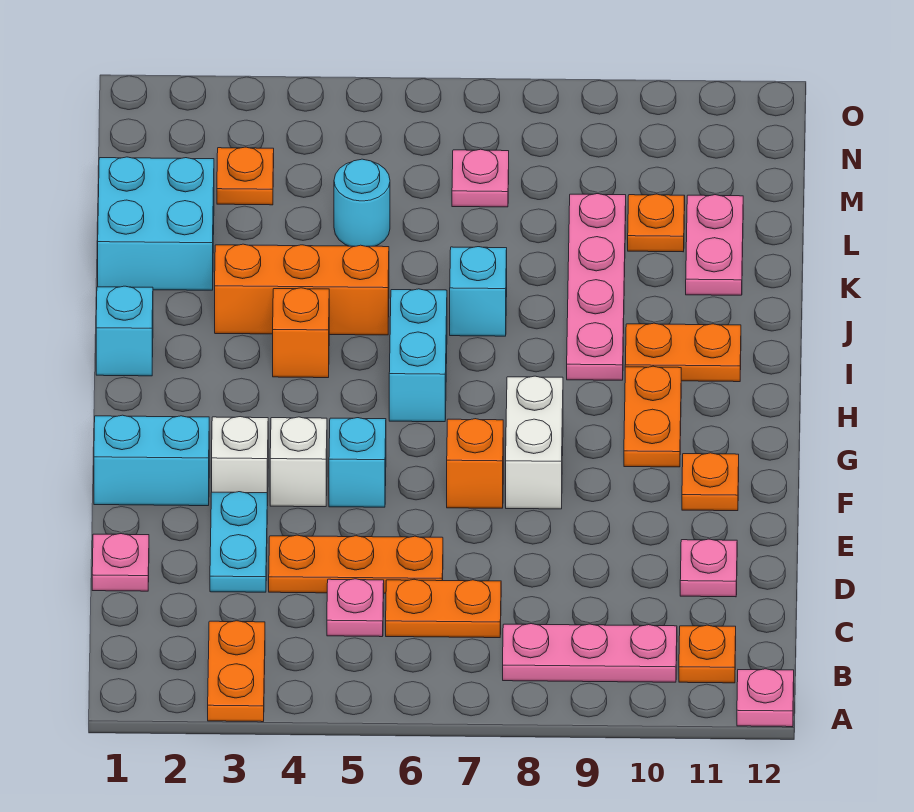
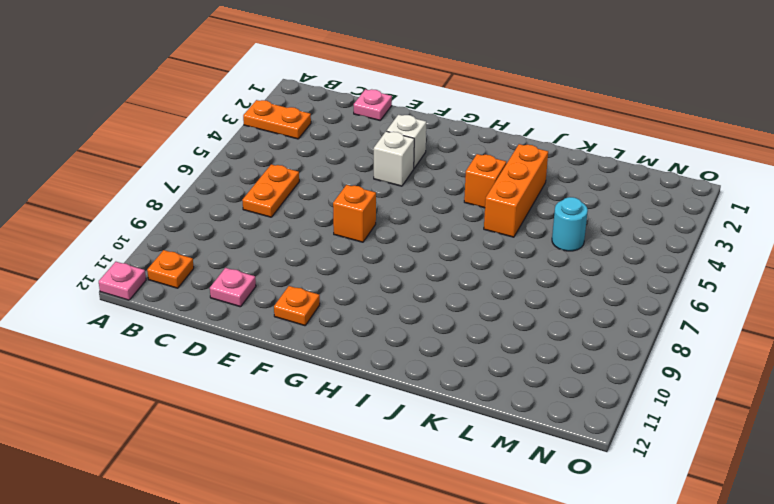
none -> pink 1x3 plate [503,624,677,682]
none -> pink 1x1 plate [327,579,384,637]
none -> cyan 1x2 plate [210,492,267,592]
none -> orange 1x3 plate [269,535,443,593]

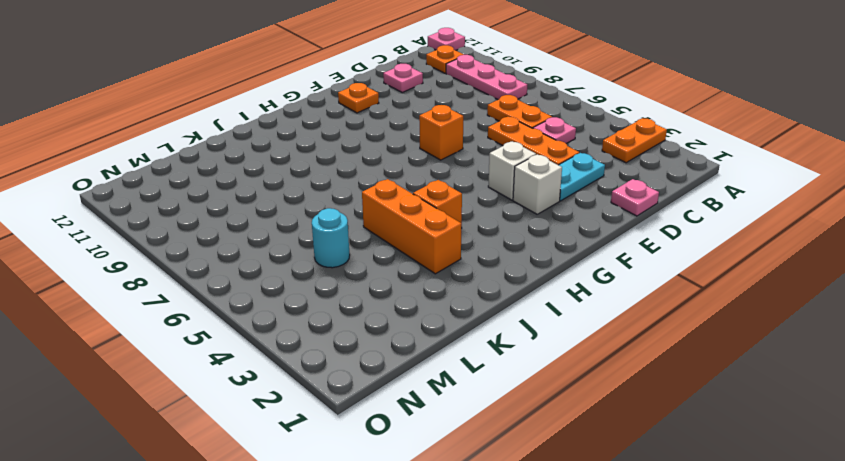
none -> cyan 1x2 brick [94,415,209,506]
none -> cyan 1x1 brick [329,418,386,507]
none -> white 1x2 brick [506,376,563,509]
none -> orange 1x2 plate [624,366,681,467]

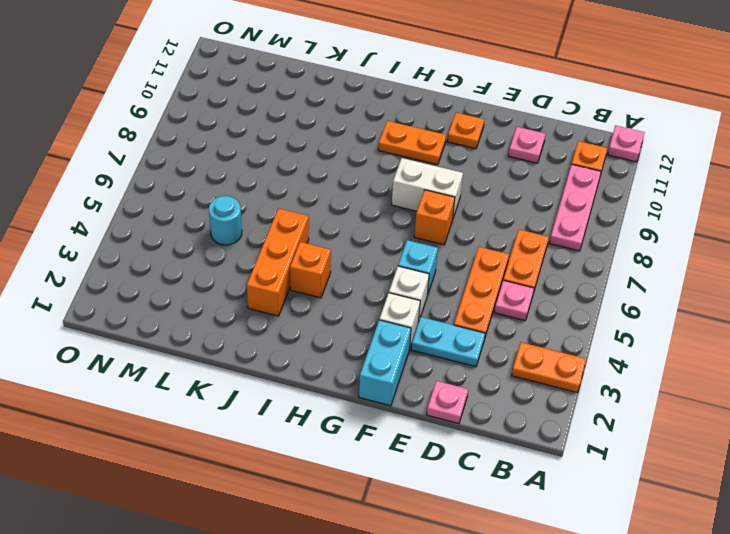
none -> cyan 1x2 brick [389,289,447,422]
none -> cyan 1x1 brick [96,286,153,376]
none -> pink 1x4 plate [567,194,626,380]
none -> orange 1x2 plate [625,323,741,382]

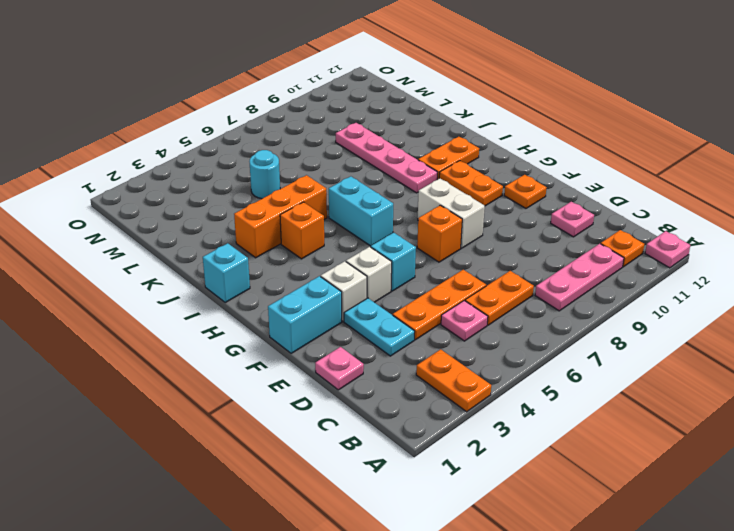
none -> cyan 1x1 brick [450,247,507,336]
none -> cyan 2x2 brick [98,157,214,290]
none -> pink 1x2 plate [686,195,743,295]
none -> orange 1x1 plate [628,194,685,252]

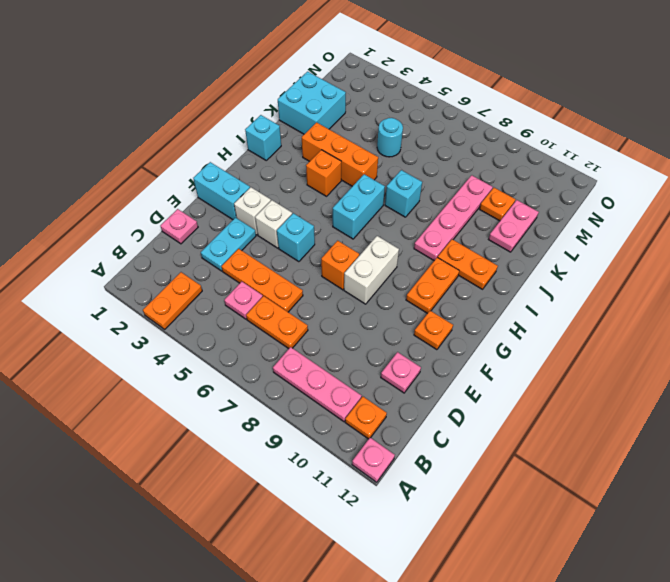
none -> orange 1x1 plate [217,147,274,205]
none -> pink 1x1 plate [452,149,509,207]

